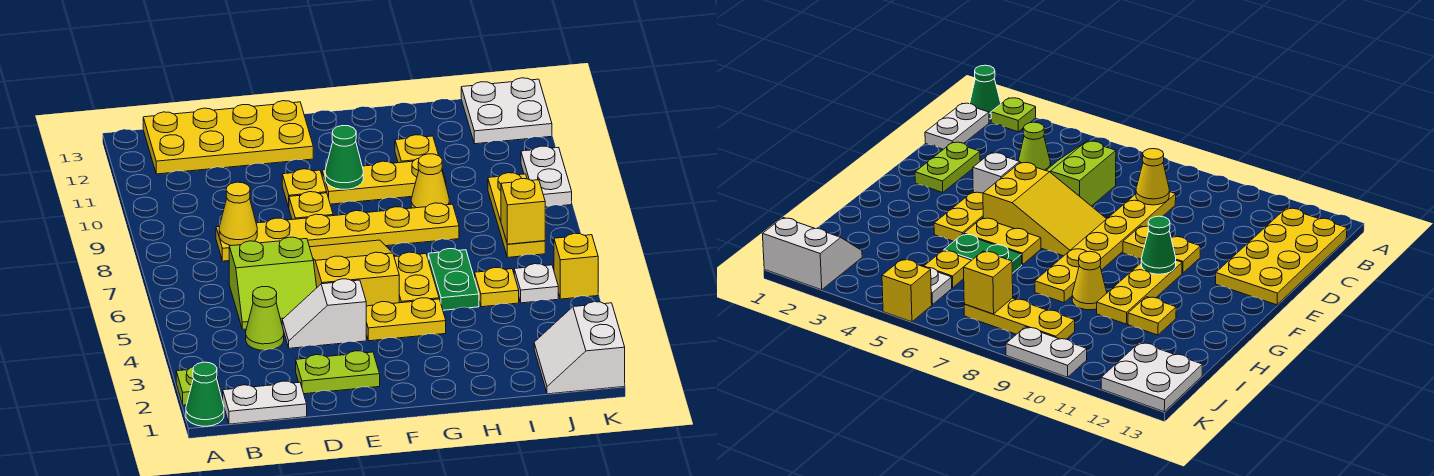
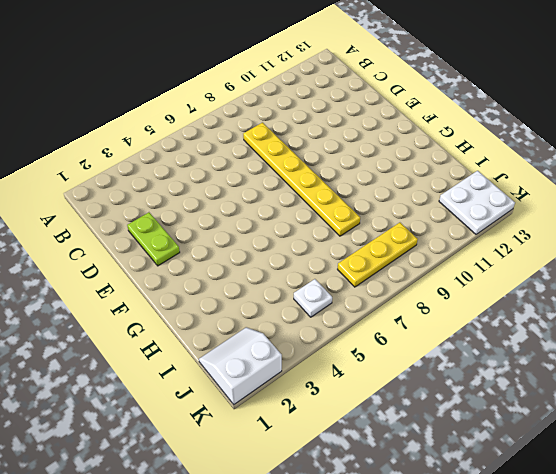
none -> green 1x1 cone [186,362,224,426]
none -> lime 1x1 plate [176,367,220,405]
none -> white 1x2 plate [223,381,307,424]

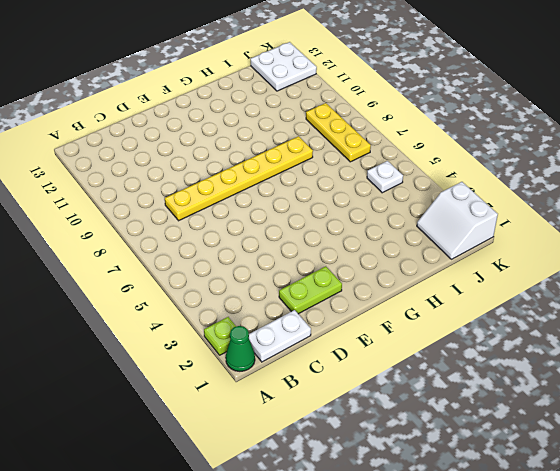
none -> yellow 2x4 plate [143,101,313,174]
none -> lime 1x1 cone [246,287,284,350]
none -> lime 2x2 slope [229,237,317,329]

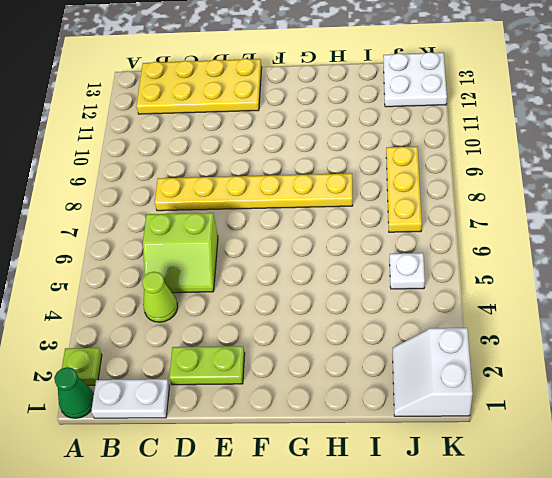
none -> white 1x2 slope [282,279,366,348]
none -> yellow 2x3 slope [310,240,399,306]
none -> yellow 1x1 plate [289,192,333,220]

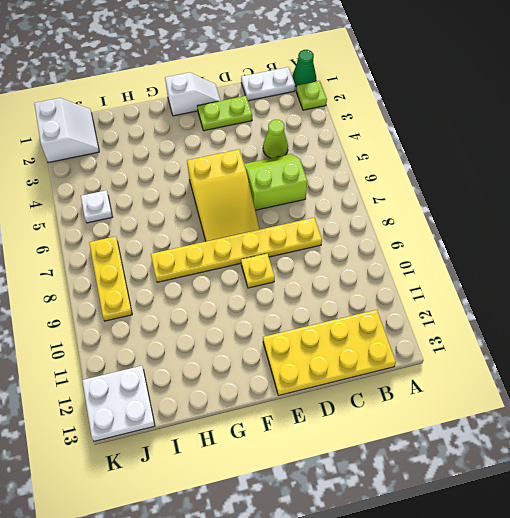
white 1x2 slope [165,72,221,116] -> white 1x2 slope moved to [282,279,366,348]
none -> yellow 1x1 plate [282,169,327,207]
none -> yellow 1x2 plate [366,298,446,341]
none -> yellow 1x3 plate [322,158,446,204]

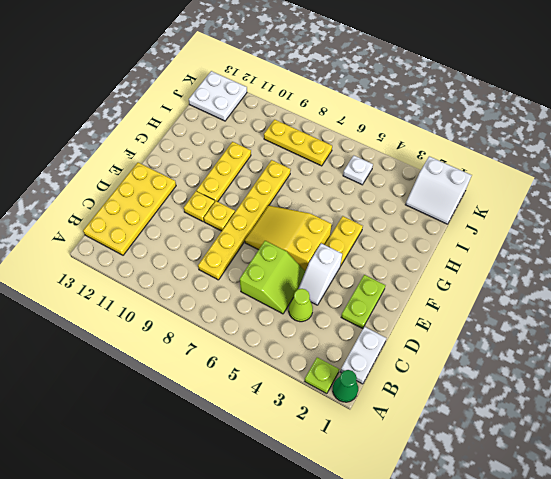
none -> yellow 1x2 plate [394,252,439,303]
none -> green 1x2 plate [428,249,479,310]
none -> yellow 1x1 cone [411,154,449,208]

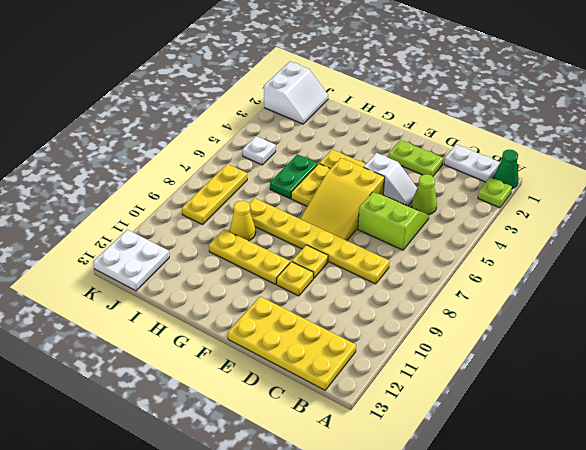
none -> yellow 1x1 plate [395,135,439,163]
none -> yellow 1x1 plate [475,268,519,307]
none -> yellow 1x1 brick [554,233,598,299]

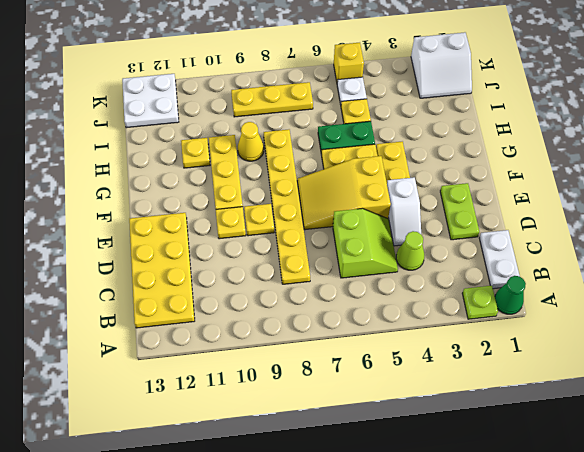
none -> white 1x2 plate [521,146,572,207]
none -> yellow 1x1 cone [219,182,257,246]
none -> green 1x1 cone [325,126,363,189]

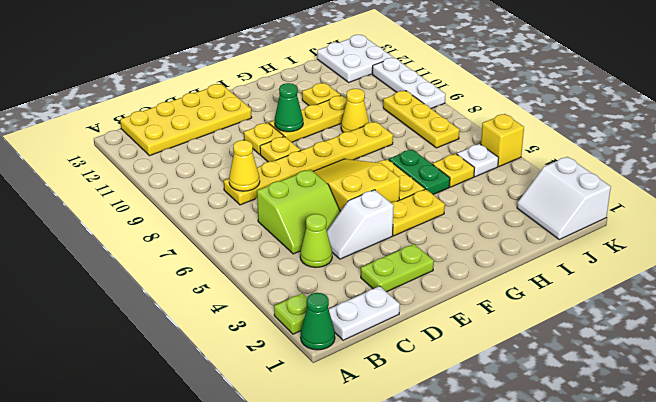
white 1x3 plate [372,58,446,109] -> white 1x2 plate [521,146,572,207]
none -> yellow 1x1 brick [501,179,545,244]

